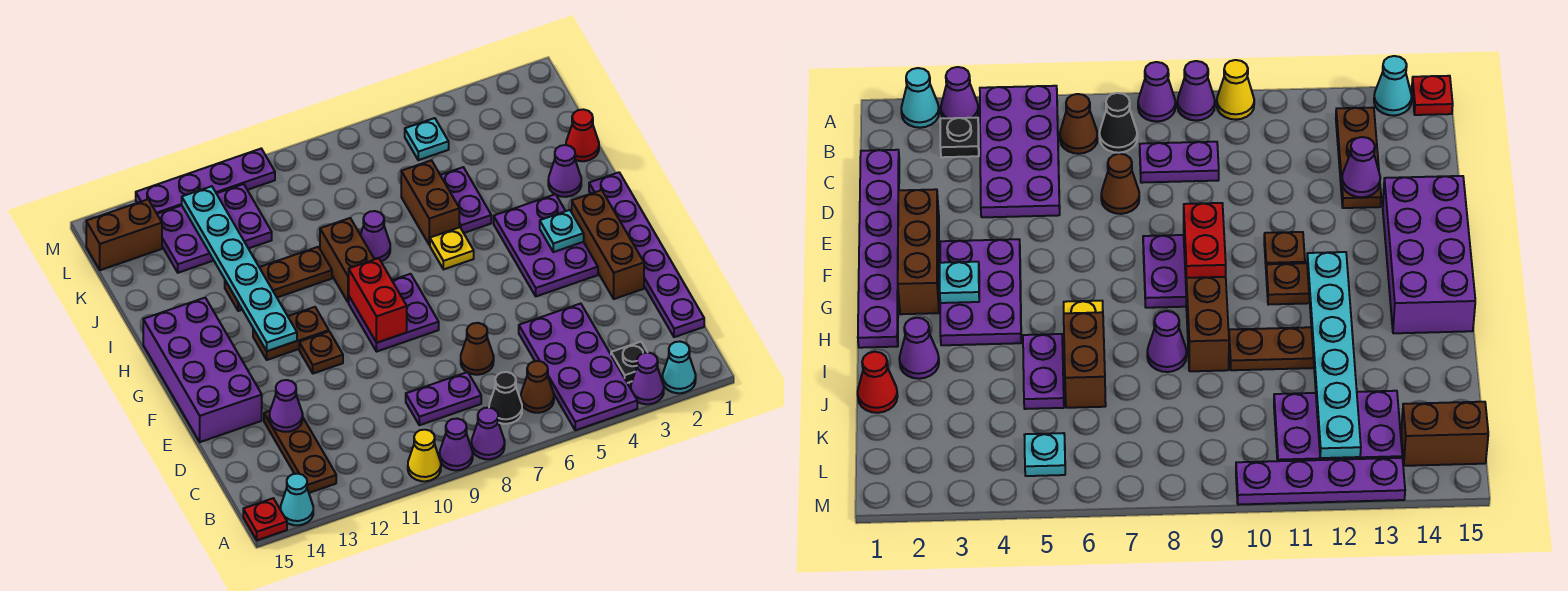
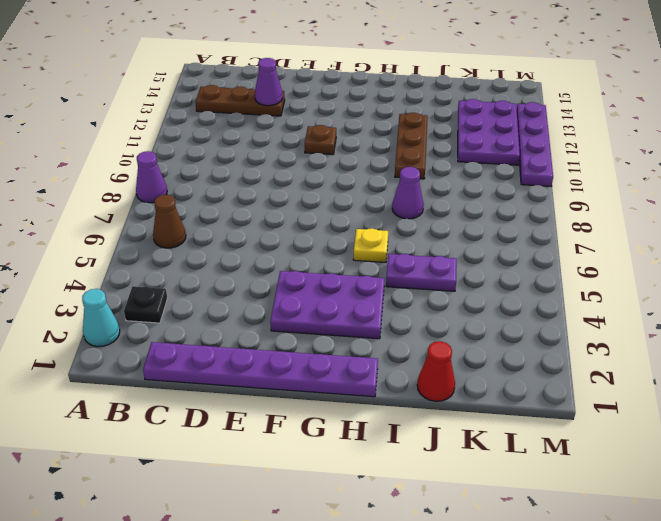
none -> purple 1x1 cone [631,353,664,404]
none -> purple 2x4 plate [519,304,637,430]
none -> purple 1x1 cone [440,419,473,470]
none -> yellow 1x1 cone [408,430,441,481]

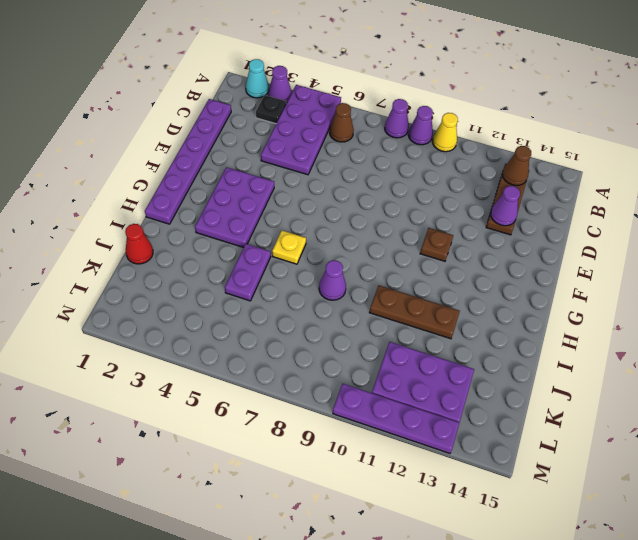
brown 1x1 cone [503,146,531,185] -> brown 1x1 cone moved to [461,323,494,375]
none -> cyan 1x1 cone [280,474,313,525]
none -> red 1x1 plate [243,498,287,540]
none -> black 1x1 cone [489,372,522,424]
none -> purple 1x2 plate [406,372,481,425]

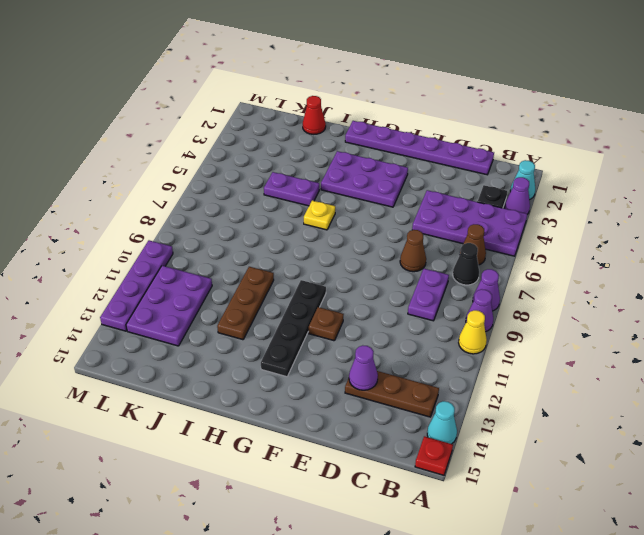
black 1x4 plate [261,280,326,377] -> brown 1x2 plate [253,307,329,360]
none -> brown 1x3 brick [572,190,644,299]
none -> purple 2x4 brick [143,298,262,442]
none -> purple 2x2 plate [349,274,439,352]
none -> brown 1x2 brick [320,218,374,302]

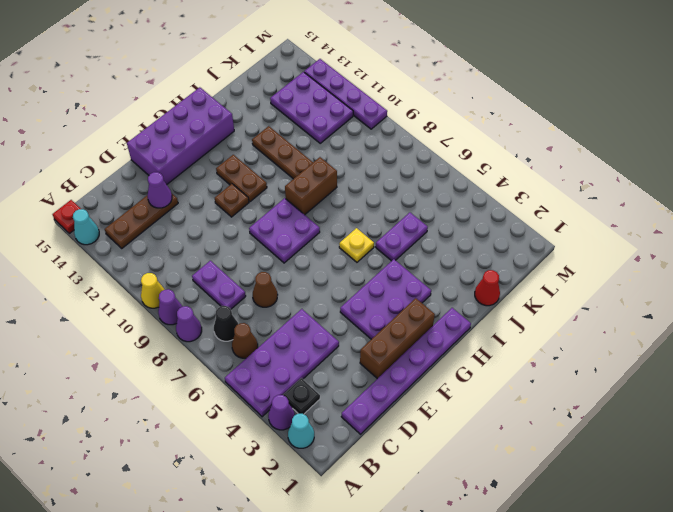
none -> purple 1x1 cone [548,145,581,197]
none -> brown 1x2 brick [401,160,459,245]
none -> purple 1x1 cone [361,211,390,261]
none -> cyan 1x1 plate [405,118,449,160]

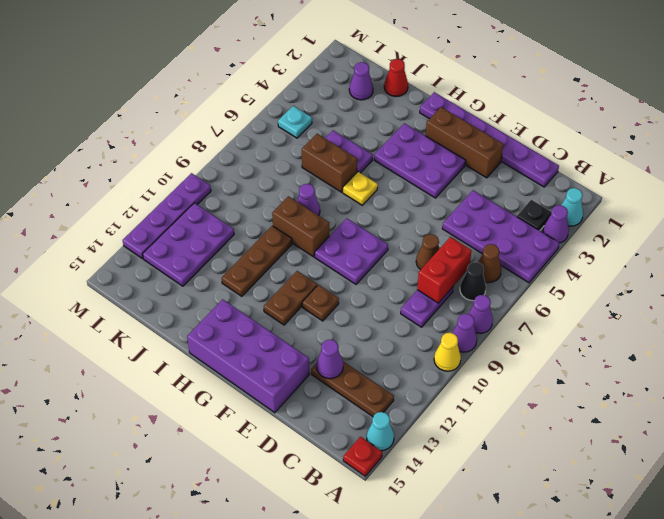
red 1x2 brick [417,237,472,303] -> red 1x2 brick turned to [349,258,407,343]
purple 1x1 cone [349,62,373,100] -> purple 1x1 cone moved to [548,145,581,197]
none -> brown 1x2 brick [86,199,162,270]
none -> cyan 1x1 plate [540,210,584,252]
none -> cyan 1x6 plate [182,186,297,351]

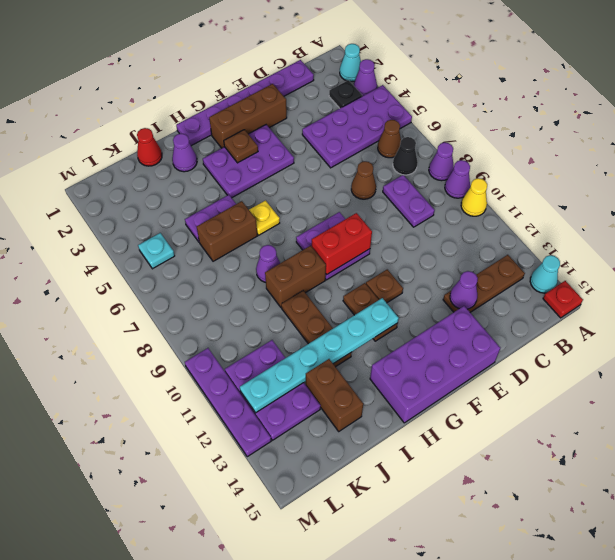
brown 1x1 plate [224,130,258,163] -> cyan 1x1 plate [540,210,584,252]
brown 1x2 brick [306,359,363,431] -> brown 1x2 brick moved to [86,199,162,270]

